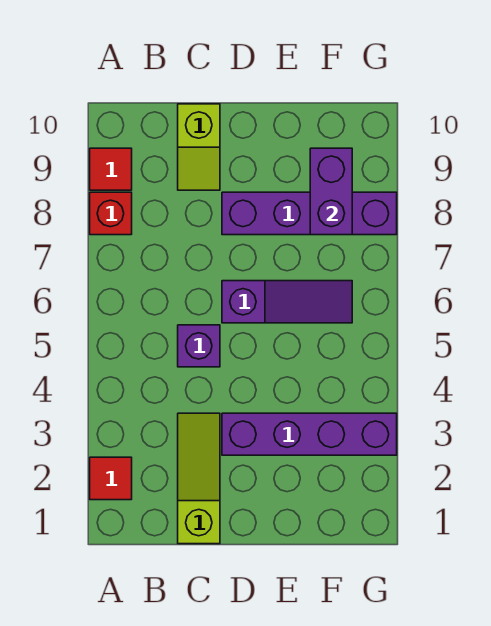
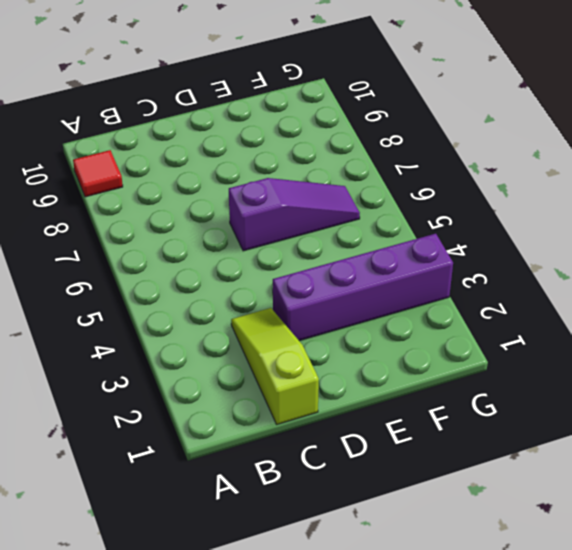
none -> red 1x1 tile [90,457,132,500]
none -> red 1x1 brick [90,192,132,235]

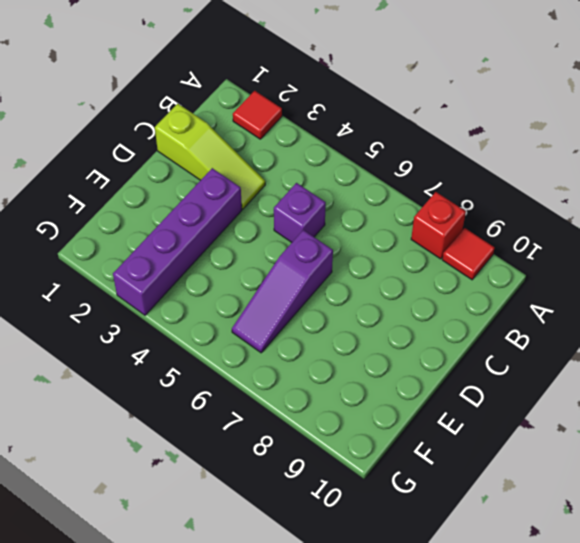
none -> lime 1x2 slope [178,104,220,190]
none -> purple 1x4 brick [222,192,397,235]

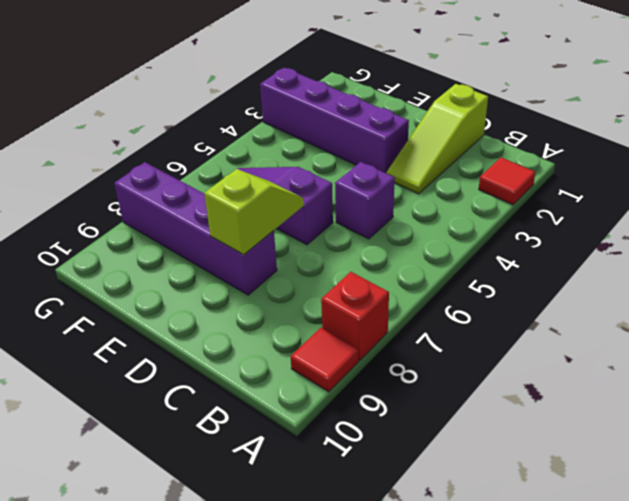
lime 1x2 slope [204,169,304,255] -> lime 1x2 slope moved to [178,104,220,190]
none -> purple 1x2 brick [310,148,352,235]

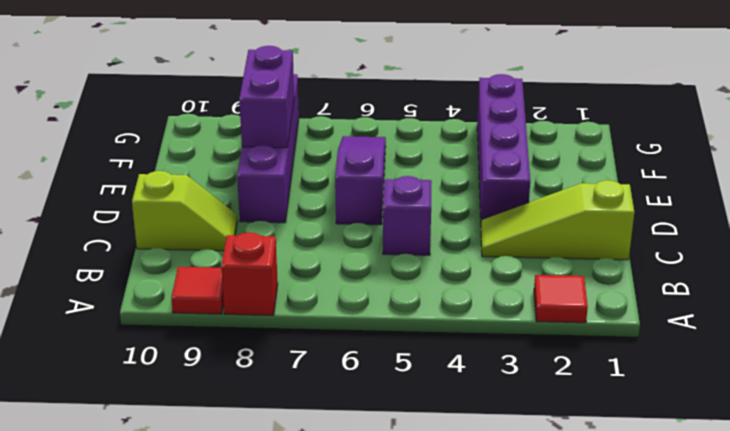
purple 1x2 brick [239,46,294,148] -> purple 1x2 brick turned to [310,148,352,235]

